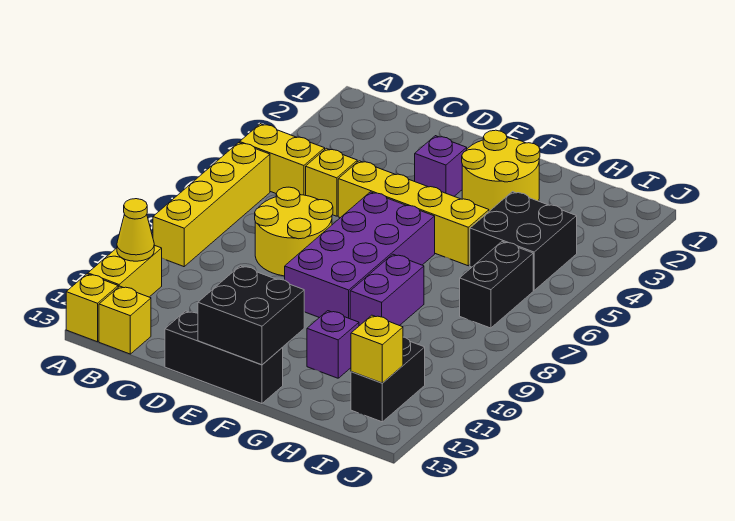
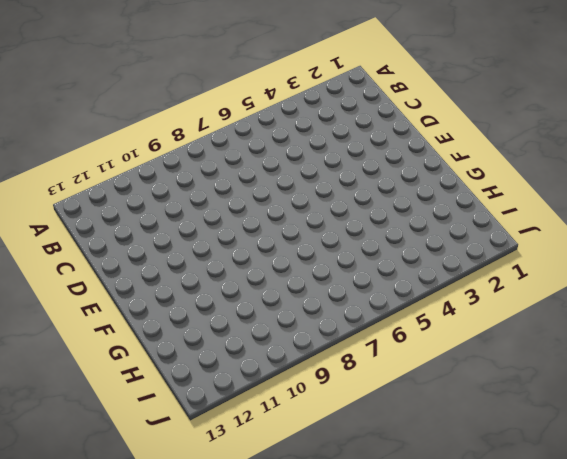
none -> yellow 1x2 brick [240,124,325,195]
none -> yellow 1x4 brick [153,143,270,267]
none -> yellow 1x2 brick [88,245,162,297]

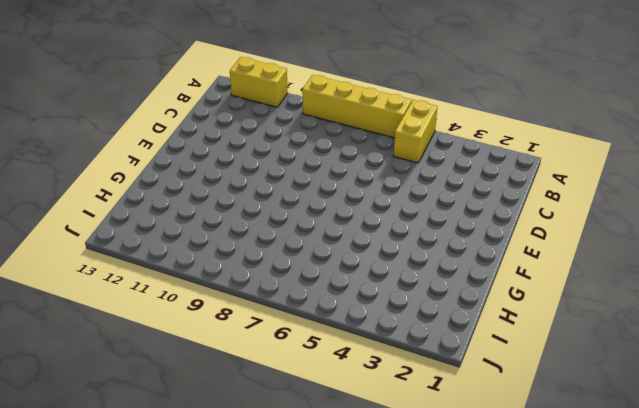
none -> yellow 1x1 brick [66,274,118,342]
none -> yellow 1x1 brick [99,286,151,354]
none -> yellow 1x1 brick [306,148,357,216]

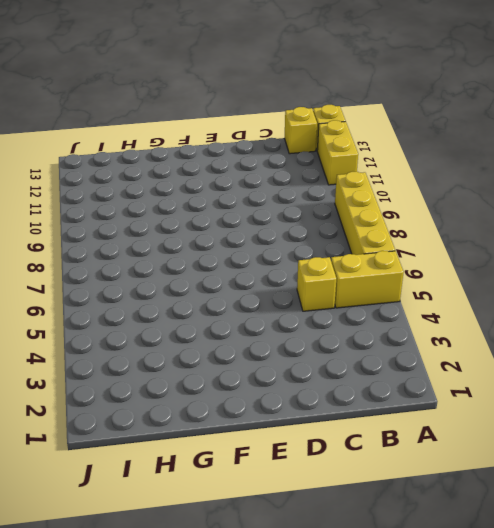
none -> yellow 2x2 round brick [255,187,333,276]
none -> yellow 1x4 brick [338,161,489,266]
none -> black 1x3 brick [165,311,283,404]

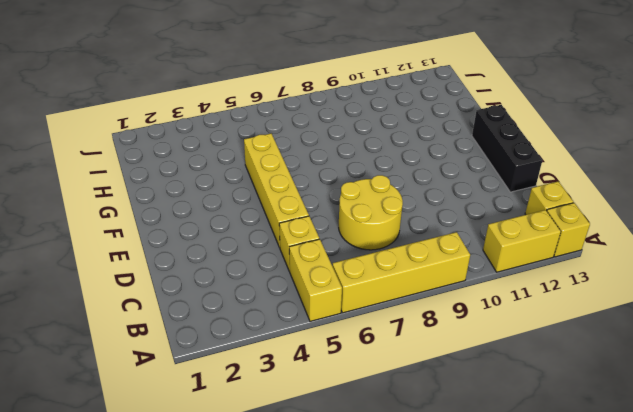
none -> purple 1x1 brick [415,136,467,196]
none -> purple 2x4 brick [285,192,435,319]
none -> yellow 2x2 round brick [462,130,540,211]

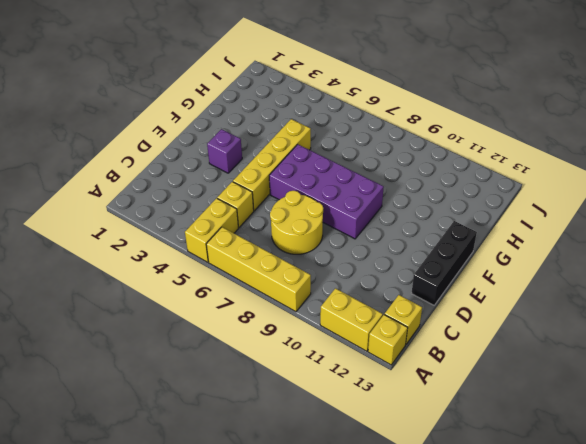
none -> yellow 2x2 round brick [462,130,540,211]
none -> purple 1x2 brick [350,254,424,326]
none -> purple 1x1 brick [307,311,359,378]

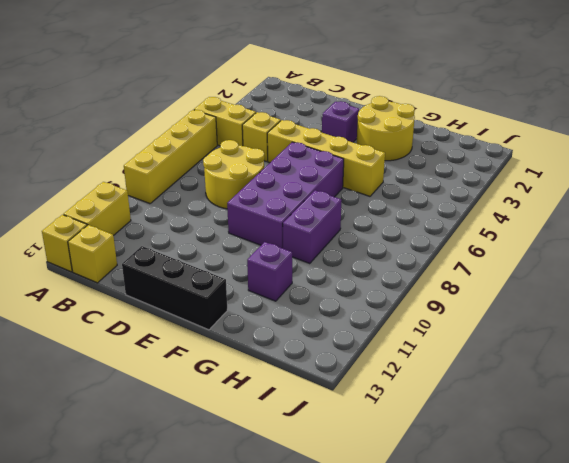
none -> black 2x2 brick [470,192,577,290]
none -> black 1x2 brick [460,242,533,328]
none -> black 1x2 brick [351,337,425,422]

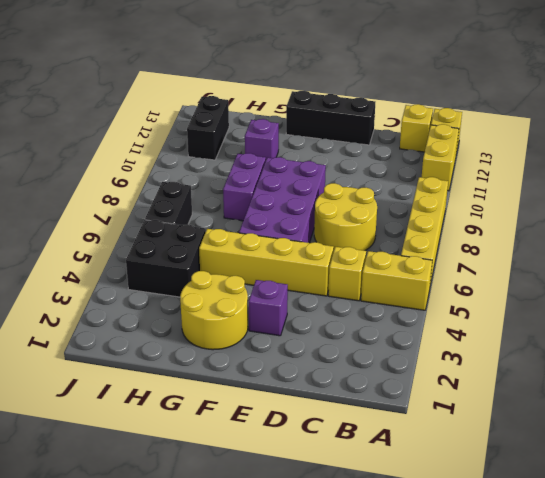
none -> yellow 1x1 cone [117,199,154,261]
none -> black 2x2 brick [198,266,304,365]
none -> yellow 1x1 brick [351,315,403,383]

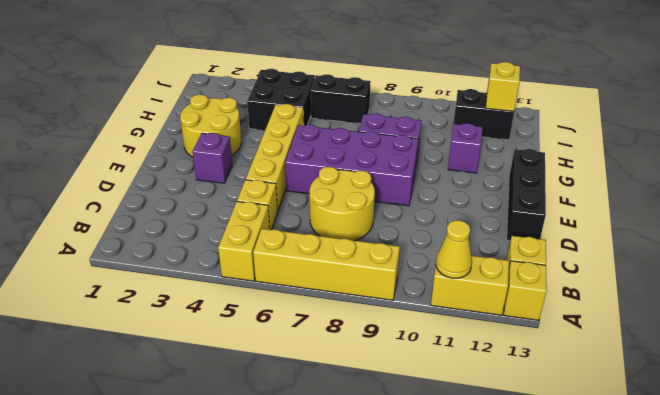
none -> black 2x2 brick [198,266,304,365]

